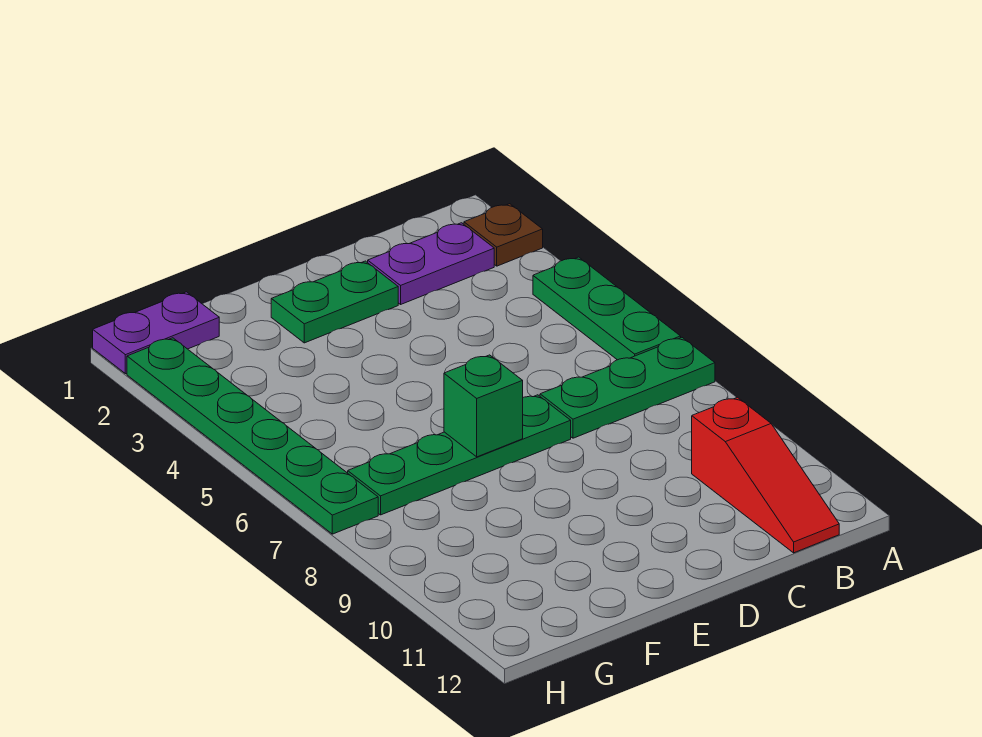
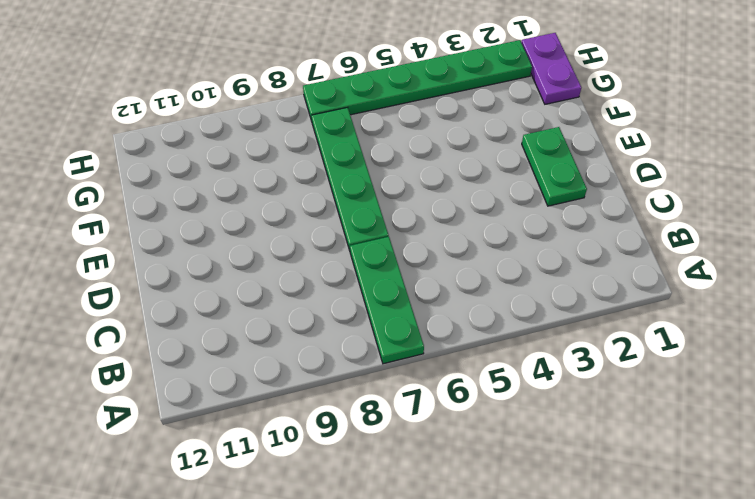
none -> brown 1x1 plate [464,204,543,266]
none -> green 1x3 plate [533,257,681,360]

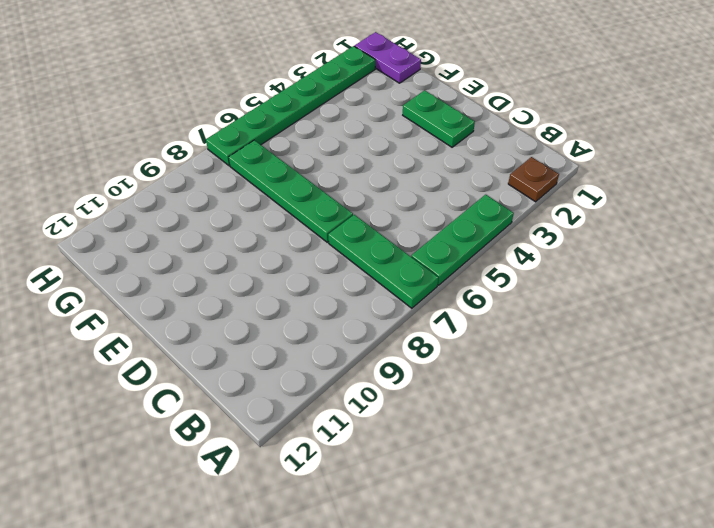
none -> purple 1x2 plate [368,223,494,304]
none -> red 1x3 slope [692,397,839,553]

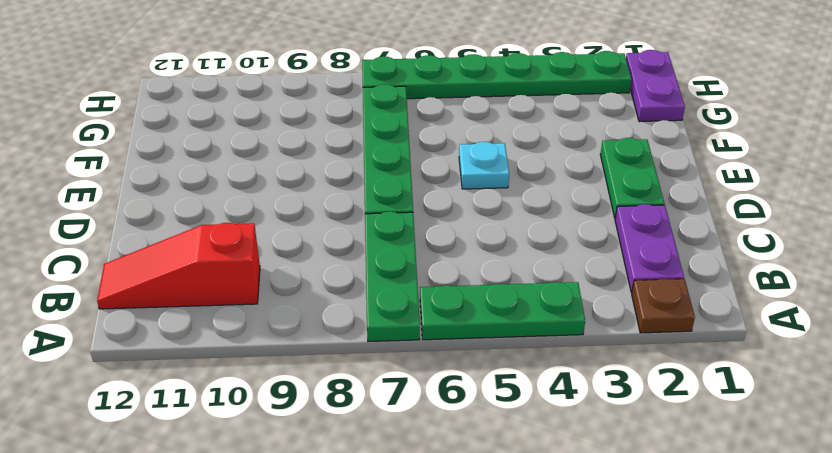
cyan 1x1 plate [459,142,509,189] -> none
none -> green 1x1 brick [444,355,523,457]

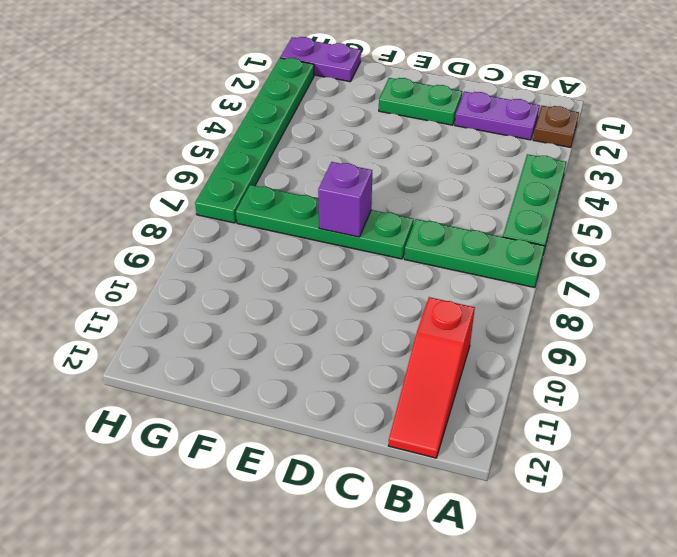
purple 1x1 brick [318,162,372,237] -> green 1x1 brick [444,355,523,457]

